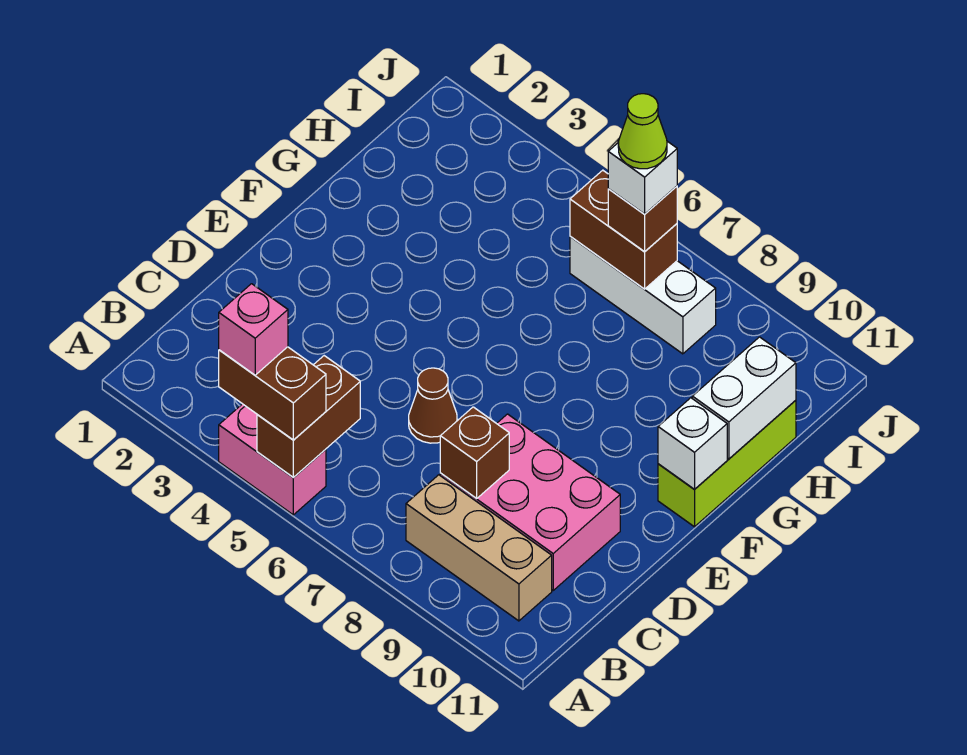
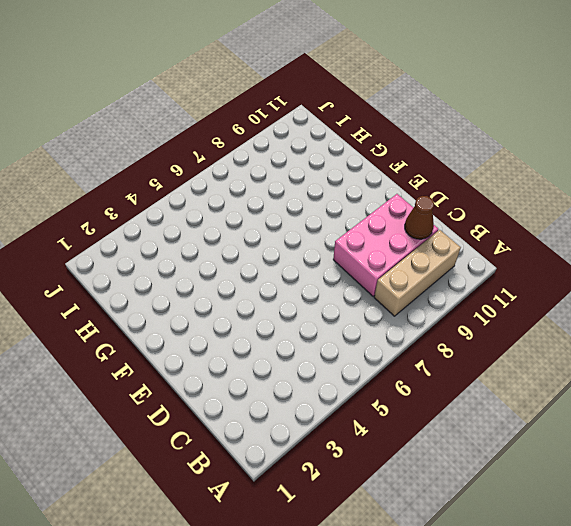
brown 1x1 cone [405,196,434,239] -> brown 1x1 cone moved to [409,368,457,443]
none -> pink 1x2 brick [219,404,326,515]
none -> lime 1x3 brick [658,400,796,527]
none -> white 1x3 brick [570,237,716,354]

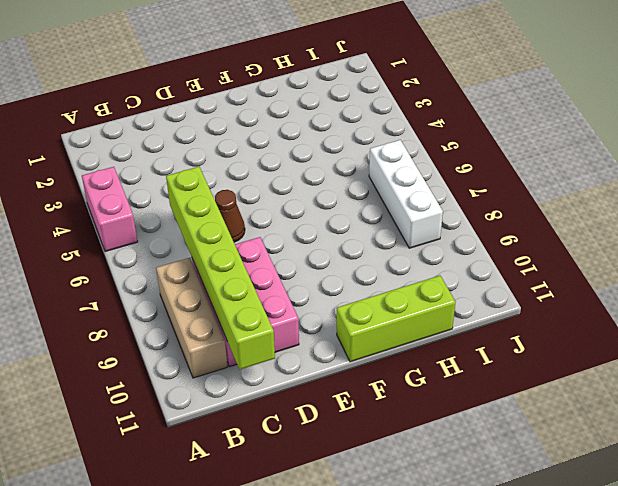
lime 1x6 brick [166,167,275,370] -> brown 1x1 brick [440,407,509,499]
none -> brown 1x2 brick [257,356,360,477]
none -> white 1x1 brick [658,398,727,490]
none -> white 1x2 brick [692,337,796,459]

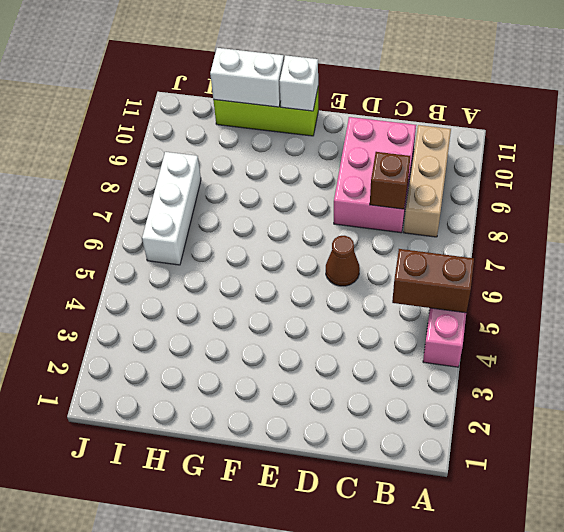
none -> brown 1x2 brick [570,170,677,289]
none -> brown 1x2 brick [219,347,326,440]
none -> brown 1x1 brick [608,186,677,252]

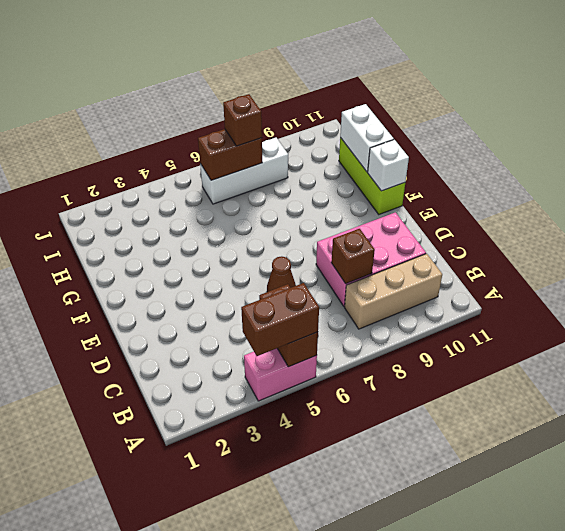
none -> pink 1x1 brick [219,284,288,375]
none -> white 1x1 brick [608,141,677,214]
none -> lime 1x1 cone [618,94,667,169]

